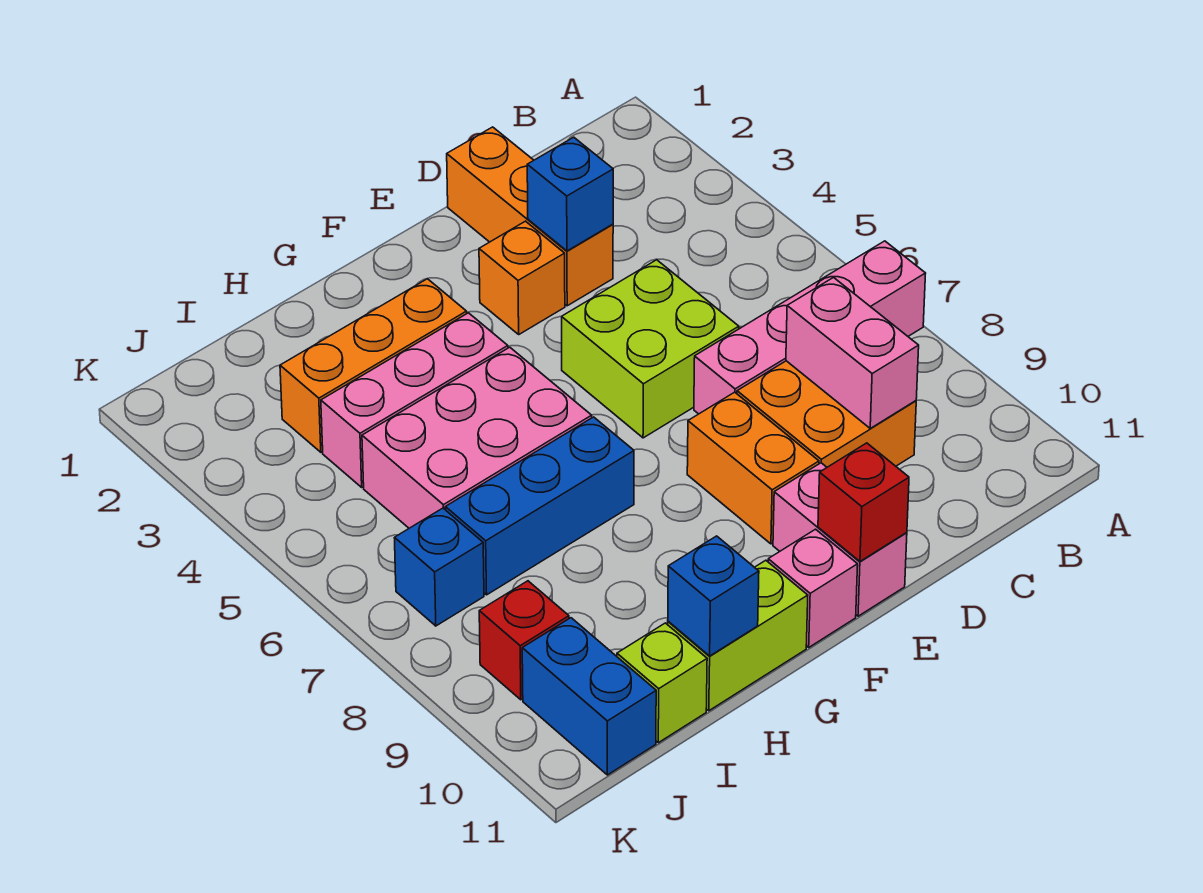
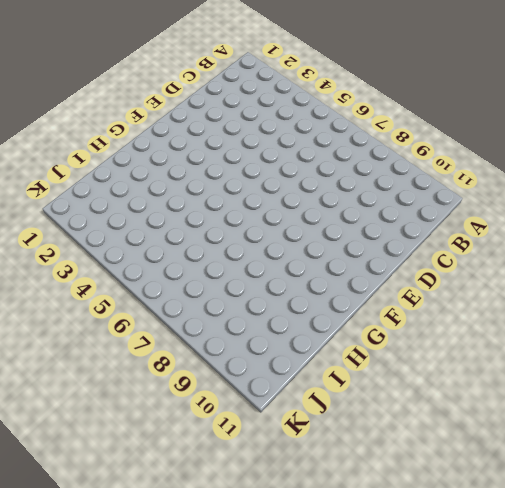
none -> pink 1x4 brick [694,241,926,414]
none -> orange 2x2 brick [737,361,916,467]
none -> orange 1x3 brick [447,127,613,306]

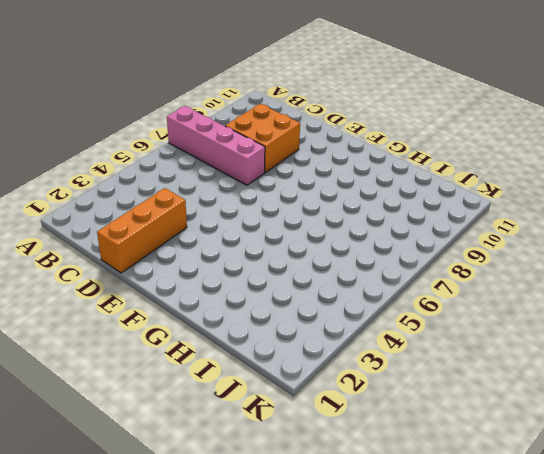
none -> lime 2x2 brick [562,260,739,438]
none -> orange 1x1 brick [479,221,565,334]
none -> orange 1x2 brick [687,392,819,544]

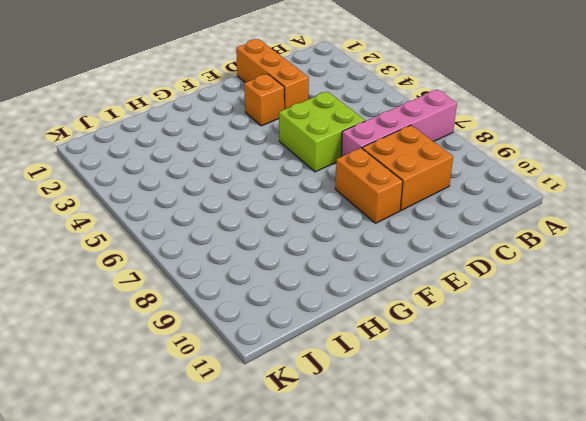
none -> pink 1x2 brick [773,463,907,616]
none -> pink 1x1 brick [768,529,858,647]
none -> orange 1x3 brick [280,279,467,452]

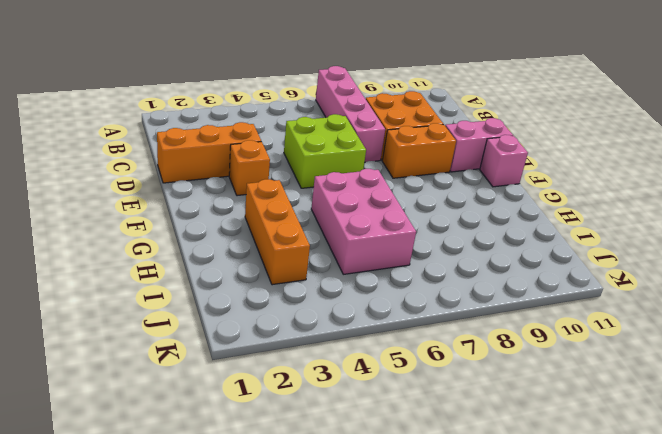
none -> pink 1x3 brick [321,313,508,487]
none -> blue 1x3 brick [445,417,634,595]
none -> lime 1x2 brick [668,560,808,711]

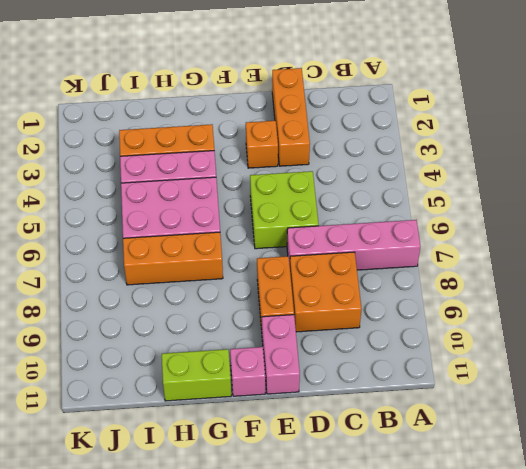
orange 1x3 brick [123,232,223,285] -> blue 1x3 brick [445,417,634,595]
none -> lime 1x1 brick [617,623,707,743]
none -> blue 1x1 brick [395,508,484,626]
none -> red 1x1 brick [479,581,569,700]

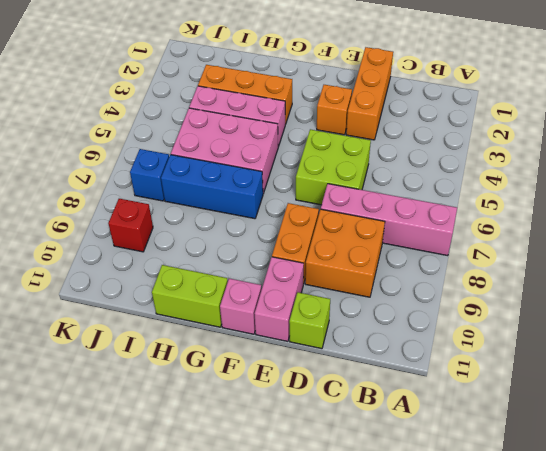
lime 1x1 brick [289,292,330,349] -> lime 1x1 brick moved to [617,623,707,743]
none -> blue 1x2 brick [522,618,656,775]
none -> pink 1x2 brick [786,278,919,428]
none -> blue 1x1 brick [527,137,613,251]

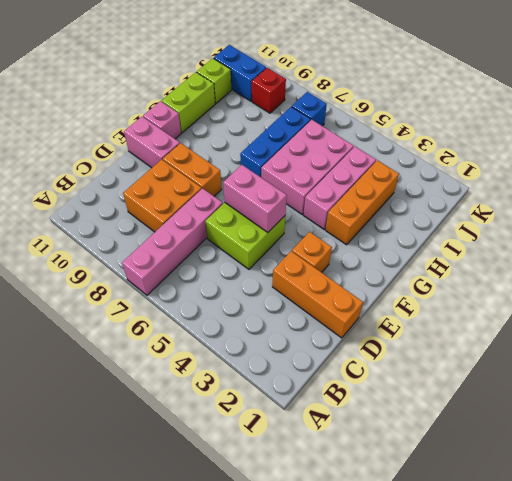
pink 1x2 brick [223,165,287,233] -> pink 1x2 brick moved to [786,278,919,428]
none -> blue 1x1 brick [527,137,613,251]
none -> red 1x1 brick [818,443,909,561]
none -> blue 1x1 brick [668,536,759,656]

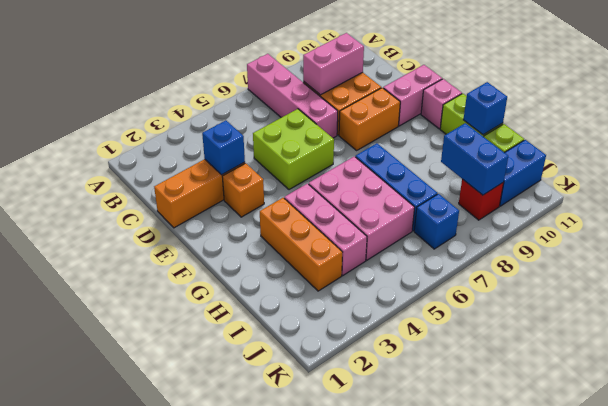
blue 1x2 brick [441,123,508,195] -> none
none -> red 1x1 brick [818,443,909,561]

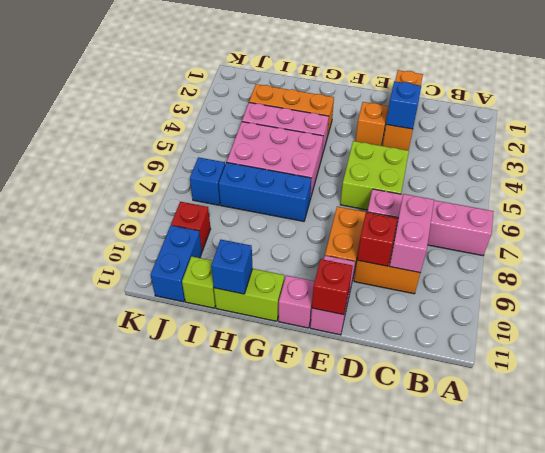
red 1x1 brick [357,213,397,266] -> none

